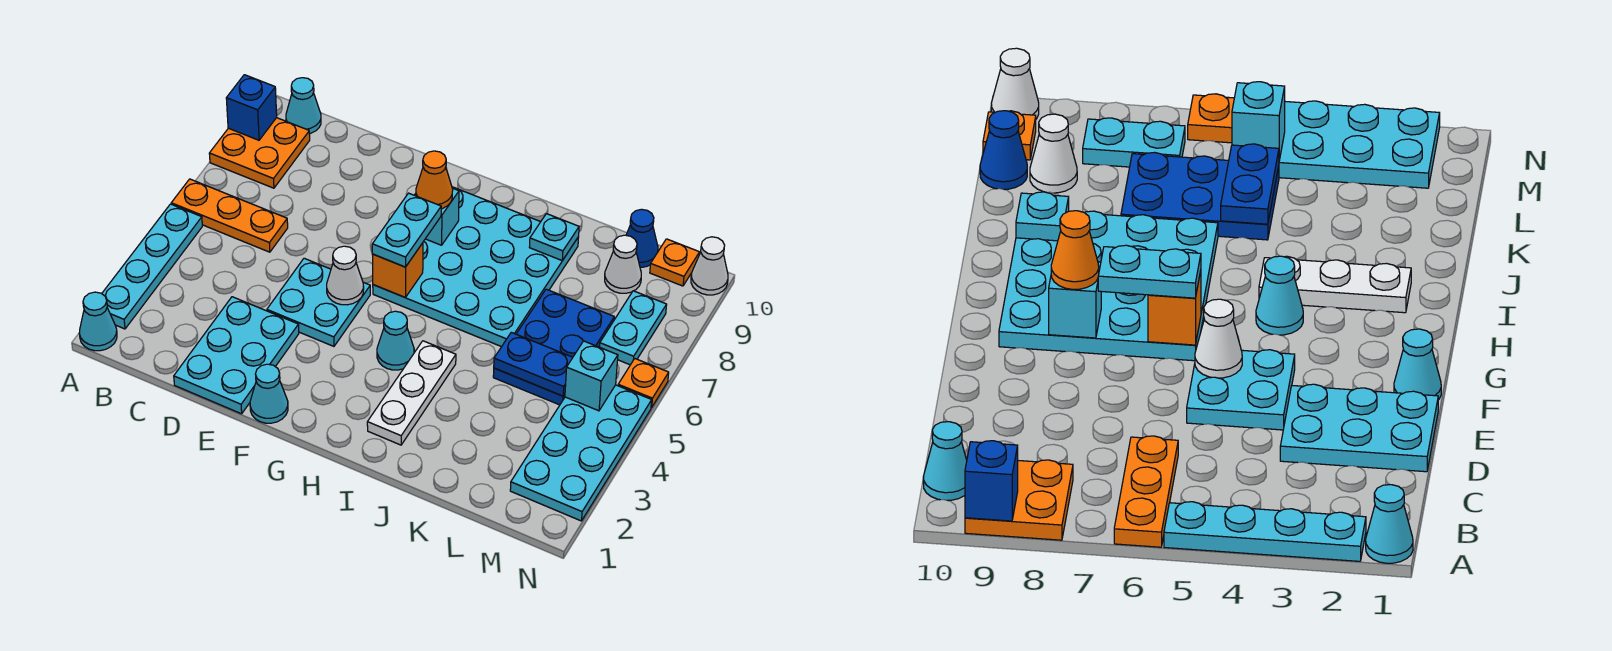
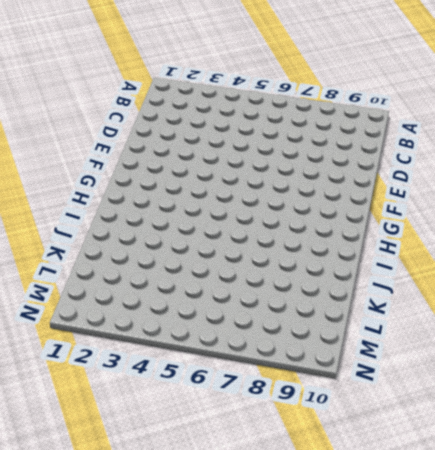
none -> cyan 1x1 cone [79,292,117,351]
none -> cyan 1x4 plate [102,204,202,329]
none -> orange 1x3 plate [171,179,288,252]

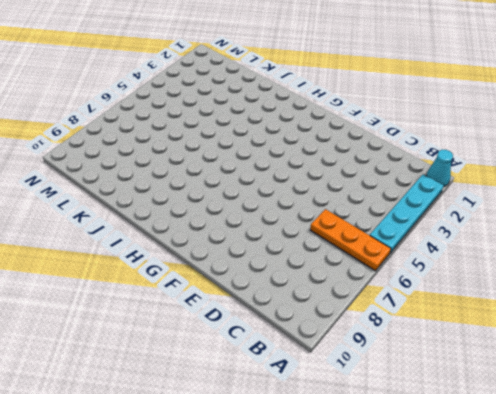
none -> orange 2x2 plate [209,118,310,188]
none -> cyan 1x1 cone [286,78,321,134]
none -> cyan 2x3 plate [174,297,299,414]

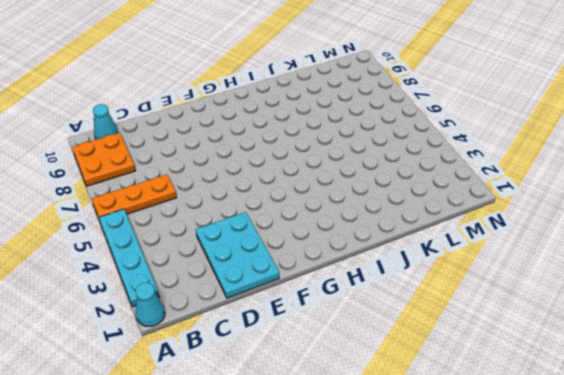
none -> cyan 2x2 plate [267,258,370,346]
none -> cyan 1x1 cone [250,364,288,423]
none -> cyan 4x4 plate [373,187,579,347]

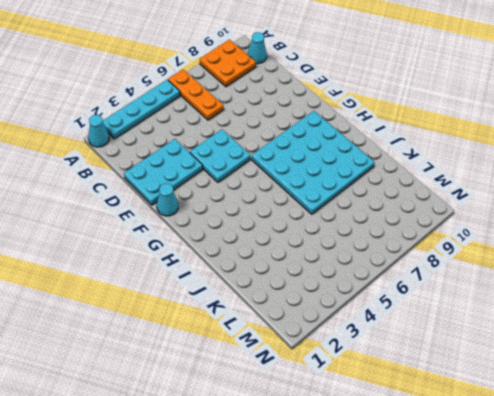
none -> cyan 1x1 cone [377,311,414,370]
none -> white 1x3 plate [367,341,456,445]
none -> blue 2x3 plate [493,289,614,405]

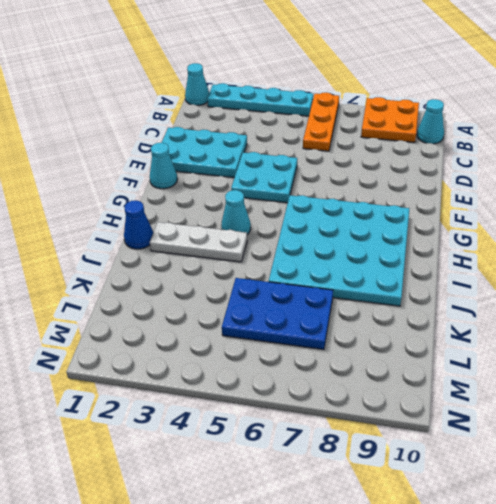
blue 1x1 cone [124,200,153,249] -> blue 1x1 cone moved to [626,209,658,267]
none -> white 1x1 cone [605,235,641,293]
none -> cyan 2x4 plate [510,385,652,521]
none -> cyan 1x2 plate [600,291,667,365]

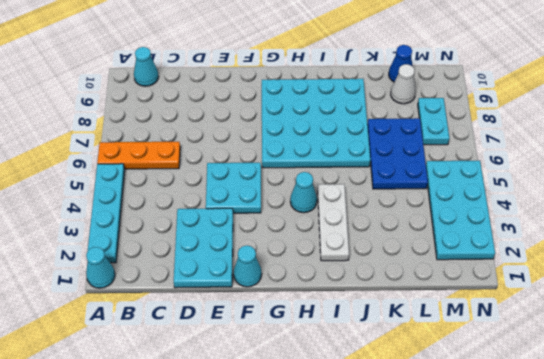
none -> orange 2x2 plate [209,118,310,188]
none -> orange 1x1 plate [650,239,700,286]
none -> orange 1x1 plate [618,359,669,408]

